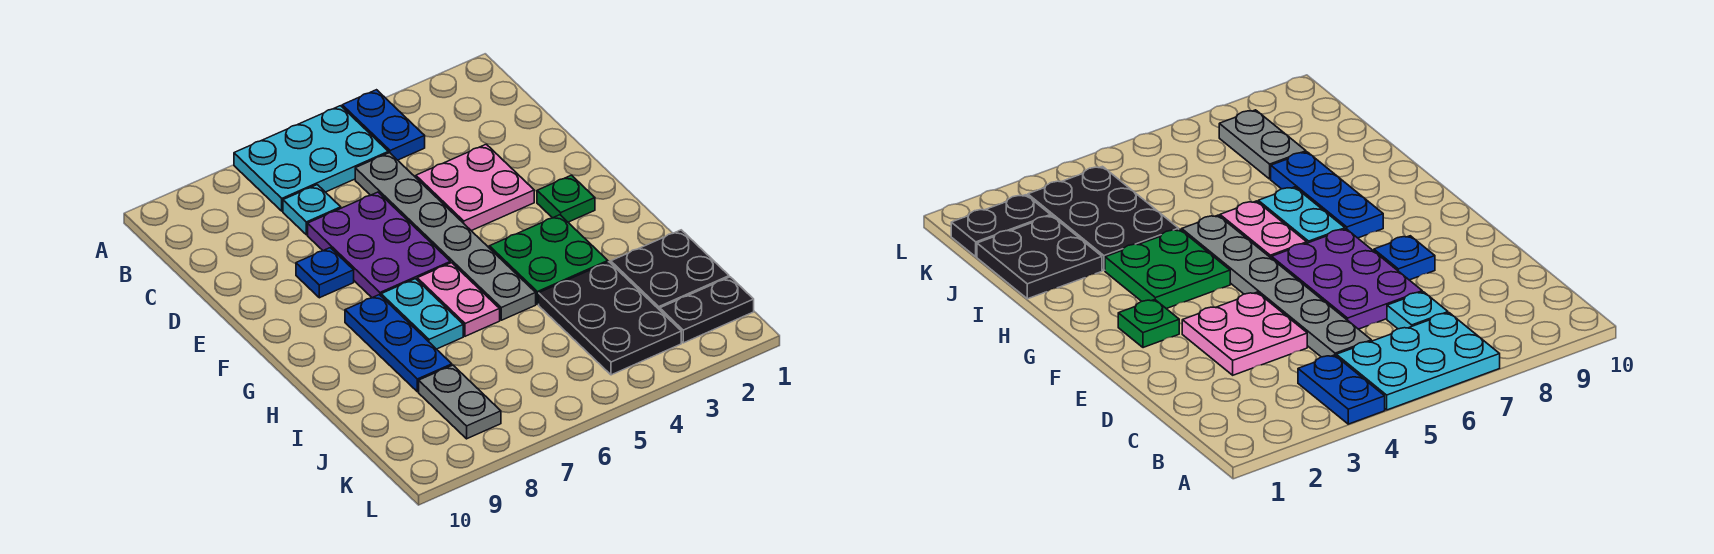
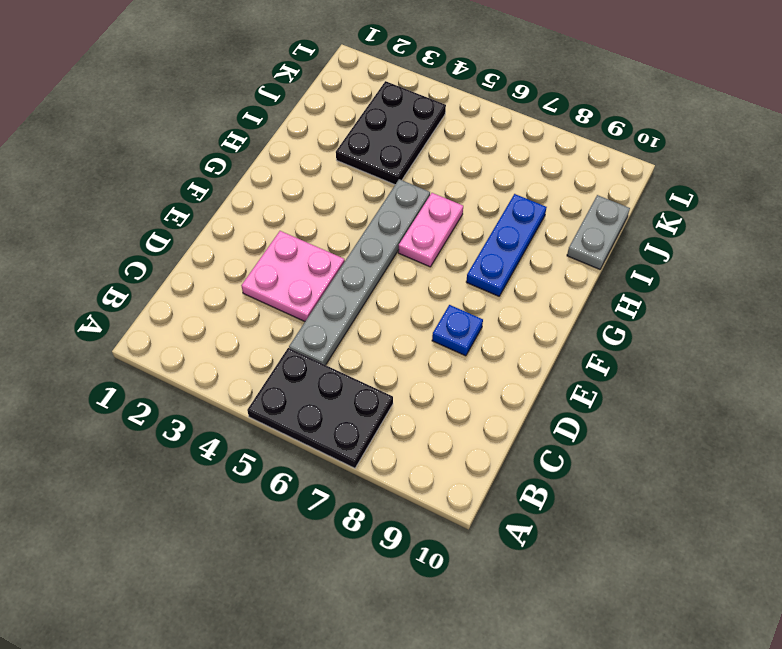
black 2x3 plate [247,348,393,468] -> cyan 2x3 plate [234,106,388,211]
grey 1x2 plate [567,195,630,269] -> grey 1x2 plate moved to [419,365,501,439]
none -> blue 1x2 plate [342,90,425,160]
none -> cyan 1x1 plate [283,185,341,235]
none -> purple 2x3 plate [308,192,450,298]

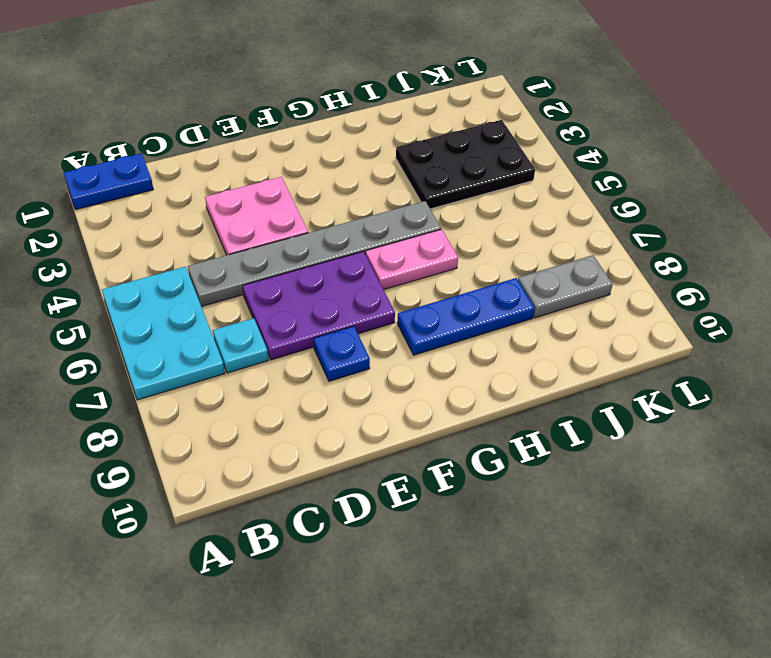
blue 1x2 plate [64,154,153,210] -> blue 1x2 plate moved to [342,90,425,160]
none -> green 1x1 plate [537,175,595,222]
none -> green 2x2 plate [489,215,608,304]
none -> cyan 1x2 plate [381,279,463,349]

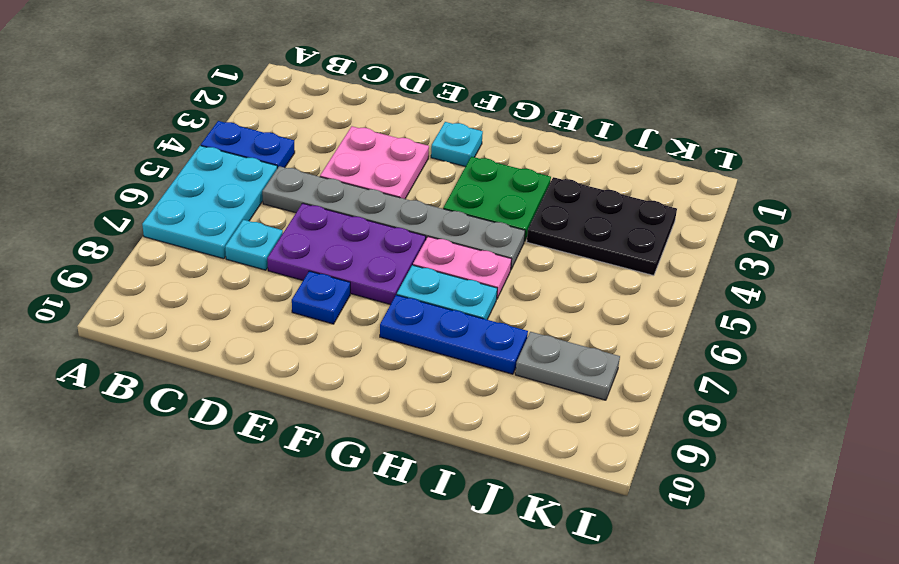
cyan 1x1 plate [431,122,483,167] -> green 1x1 plate [537,175,595,222]
none -> black 2x2 plate [611,230,729,310]
none -> black 1x2 plate [660,277,754,343]

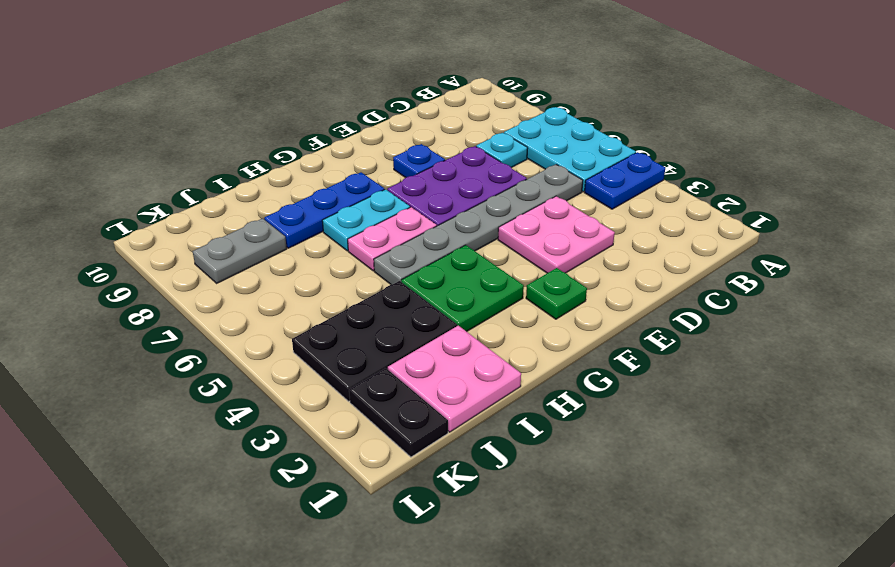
pink 2x2 plate [388,325,521,432] -> black 2x2 plate [611,230,729,310]

